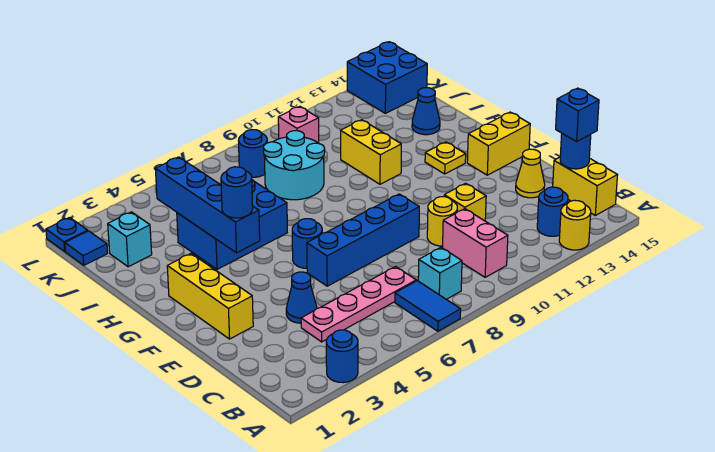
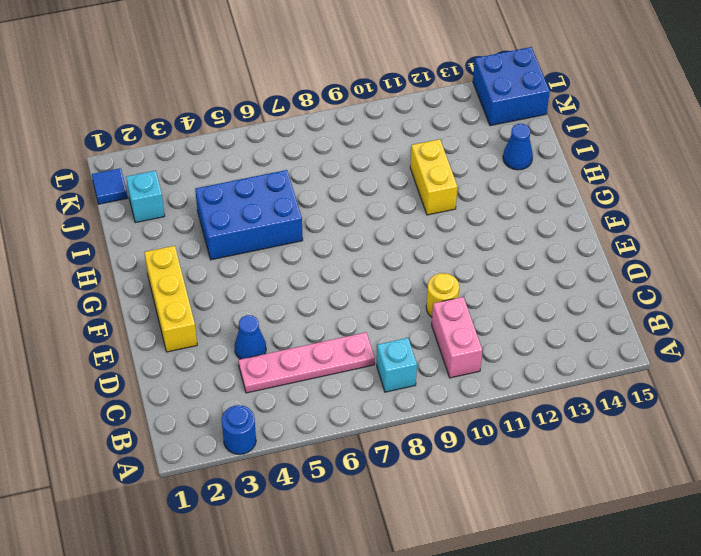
none -> blue 1x2 tile [395,281,461,331]
none -> yellow 1x1 round brick [559,200,591,250]
none -> blue 1x1 round brick [537,187,568,236]
none -> yellow 1x2 brick [553,157,617,215]

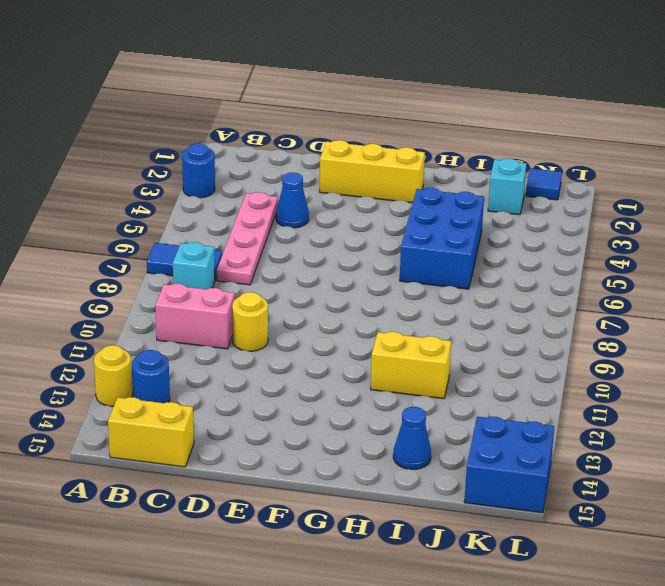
none -> yellow 1x1 brick [444,183,486,221]
none -> yellow 1x1 cone [516,149,545,198]
none -> blue 1x4 brick [307,194,419,286]
none -> blue 1x1 round brick [292,219,322,268]

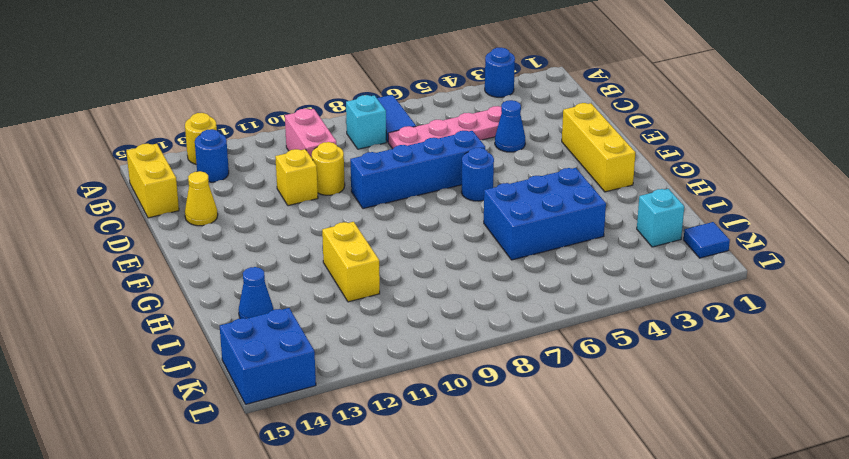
none -> yellow 1x2 brick [467,112,530,175]
none -> yellow 1x1 plate [425,142,466,174]
none -> cyan 2x2 round brick [263,131,325,200]
none -> blue 1x1 round brick [239,129,267,177]

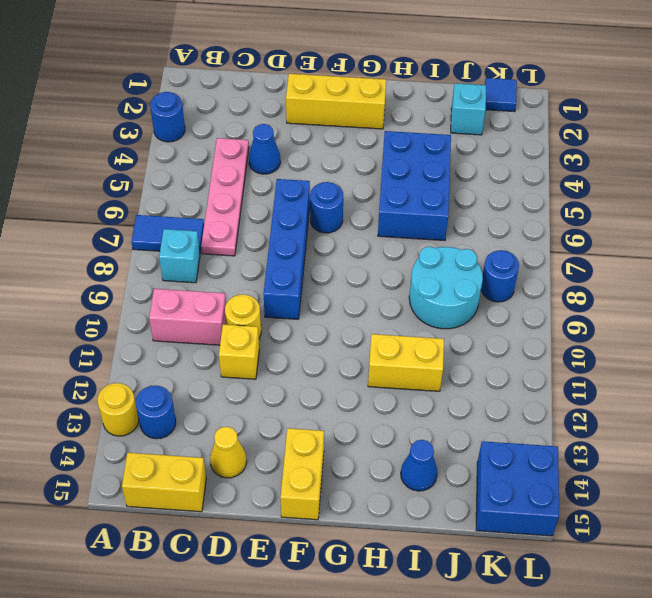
none -> yellow 1x1 plate [425,142,466,174]
none -> pink 1x1 brick [278,106,319,143]
none -> blue 1x1 plate [46,217,88,251]
none -> blue 1x1 round brick [560,134,591,169]

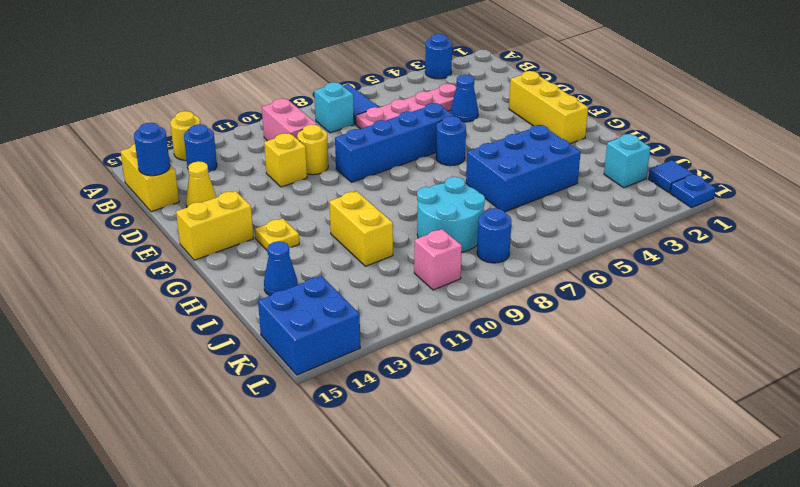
none -> blue 1x4 brick [155,157,260,253]
none -> blue 1x1 brick [556,88,599,142]
none -> blue 1x1 round brick [221,167,253,218]

